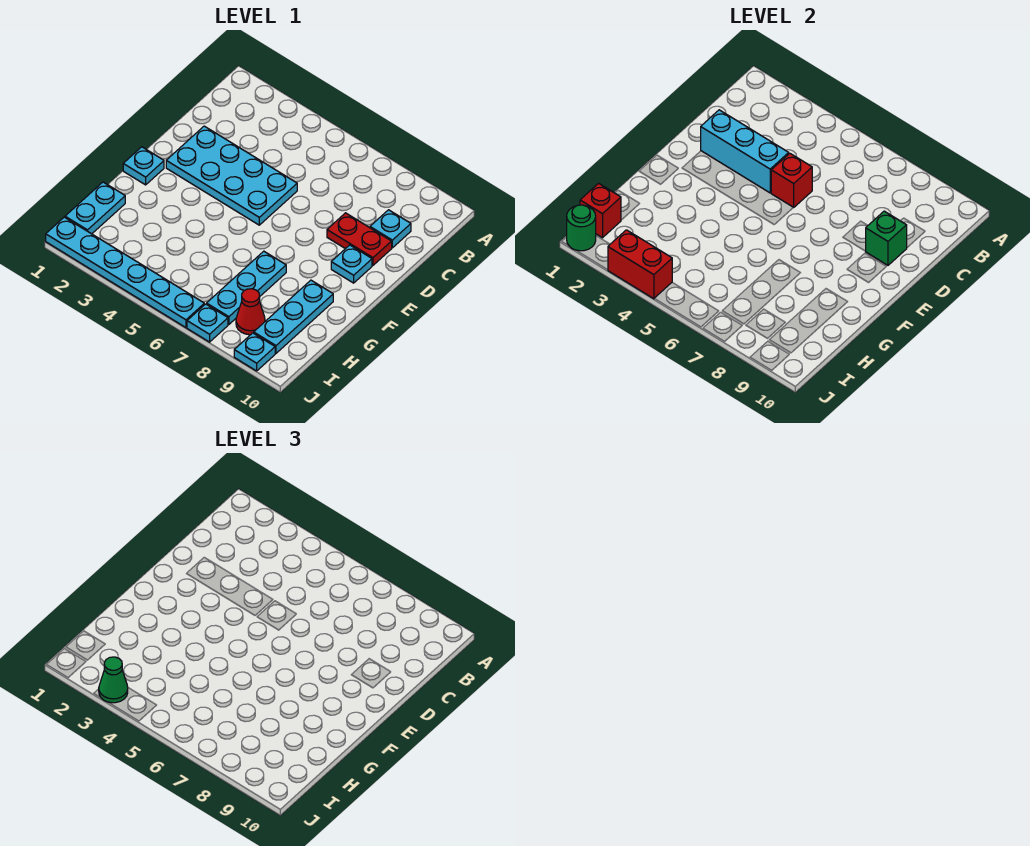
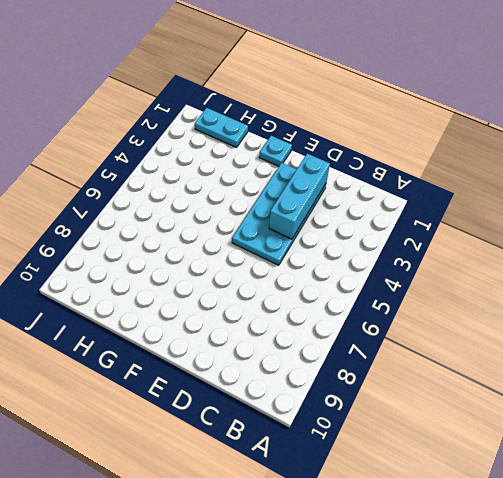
none -> cyan 1x1 plate [370,210,411,248]
none -> red 1x2 plate [327,213,392,265]
none -> cyan 1x1 plate [331,245,372,283]

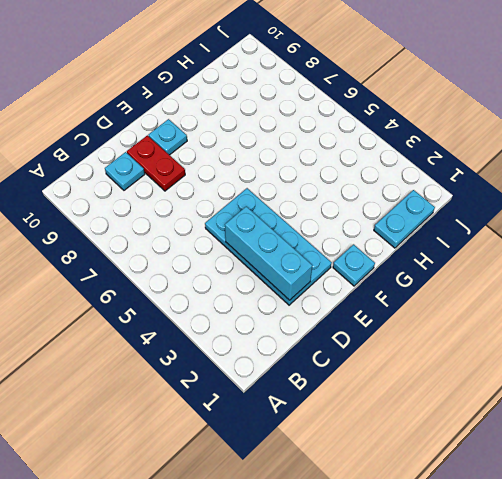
none -> cyan 1x3 plate [207,251,286,324]
none -> cyan 1x3 plate [254,280,333,353]
none -> red 1x1 cone [236,289,265,335]

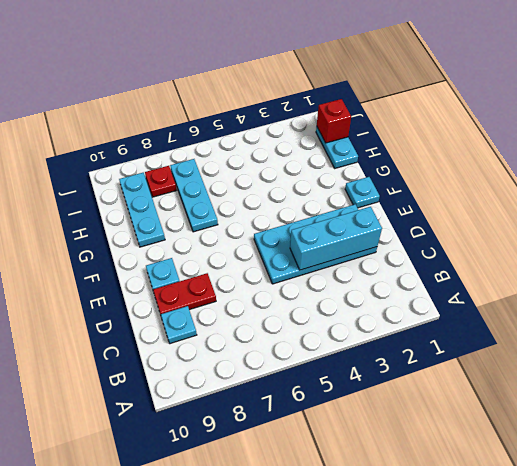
red 1x1 plate [145,166,177,197] -> red 1x1 cone [236,289,265,335]
none -> cyan 1x6 plate [46,217,204,328]
none -> cyan 1x1 plate [187,304,228,342]
none -> cyan 1x1 plate [234,333,275,371]

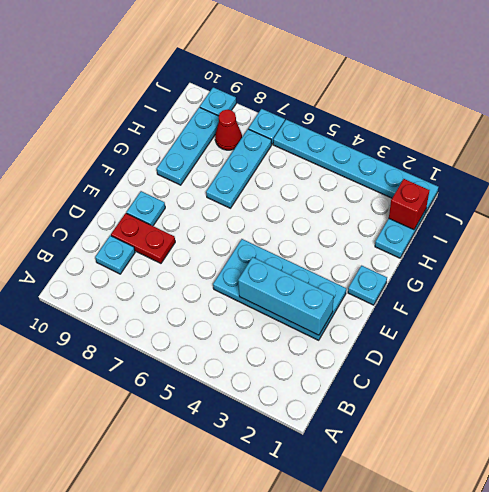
none -> red 1x1 brick [771,153,812,208]
none -> green 1x1 brick [866,211,907,265]
none -> green 1x1 round brick [567,205,596,251]

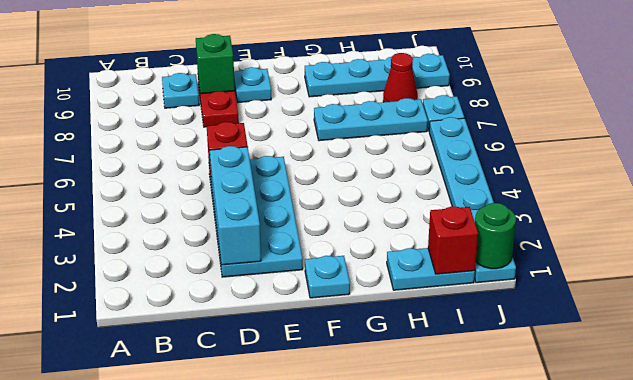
none -> red 1x2 brick [608,230,672,299]
none -> green 1x1 cone [99,657,128,703]

